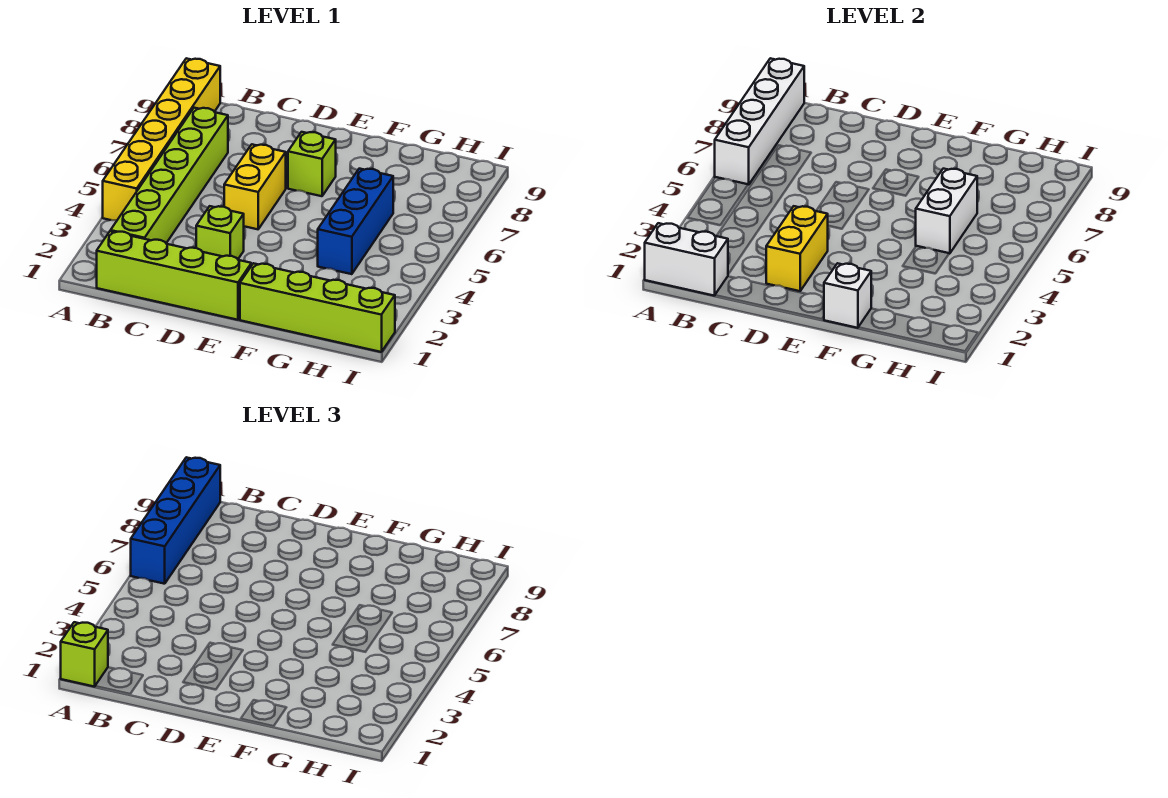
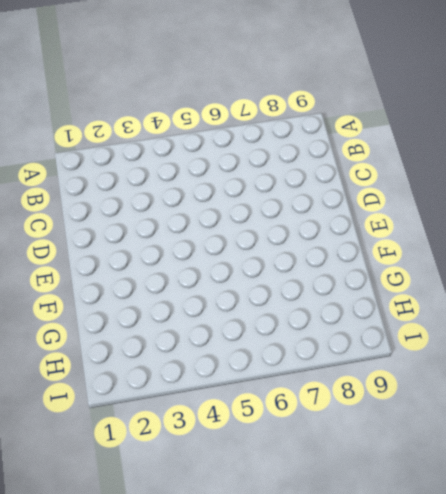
none -> yellow 1x6 brick [103,58,220,220]
none -> lime 1x4 brick [97,231,251,320]
none -> lime 1x6 brick [111,108,228,243]

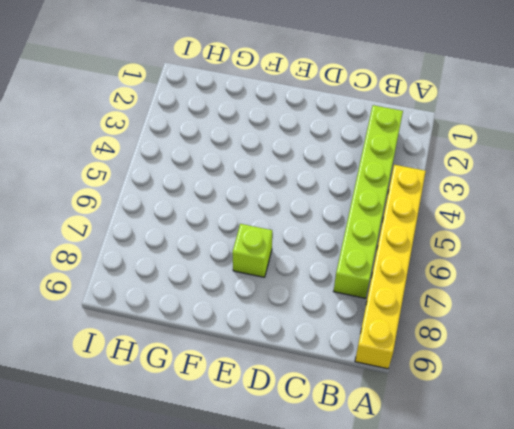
none -> lime 1x4 brick [97,231,251,320]
none -> lime 1x1 brick [196,206,244,259]
none -> yellow 1x2 brick [224,144,286,229]

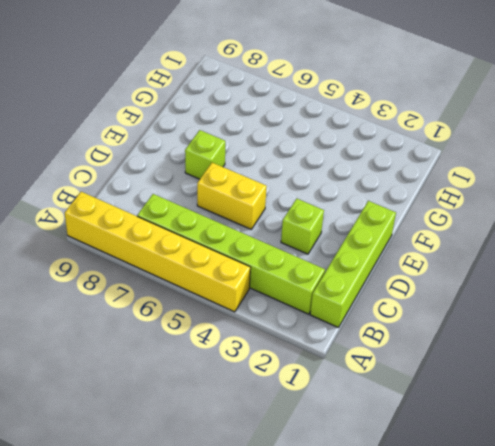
none -> lime 1x4 brick [240,263,395,352]
none -> blue 1x3 brick [318,169,393,274]
none -> white 1x2 brick [645,223,728,296]

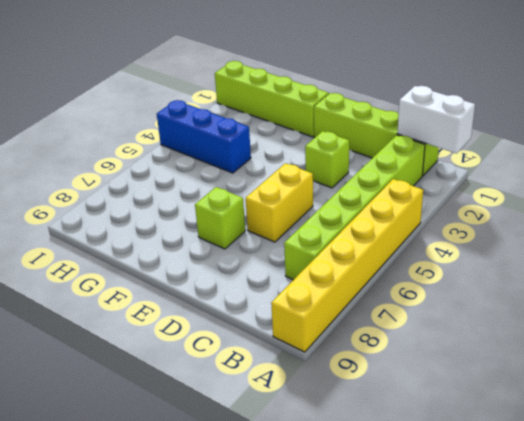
blue 1x3 brick [157,100,251,173] -> blue 1x3 brick turned to [318,169,393,274]
none -> white 1x4 brick [715,58,804,185]
none -> yellow 1x2 brick [766,206,828,291]
none -> white 1x1 brick [824,263,871,328]

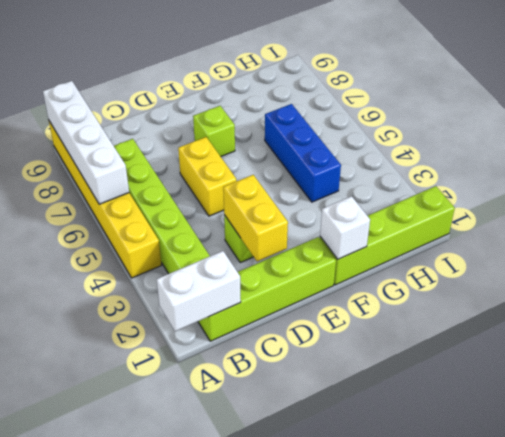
none -> white 1x2 brick [916,169,977,254]
none -> lime 1x1 brick [61,622,108,687]
none -> blue 1x4 brick [131,457,220,584]

